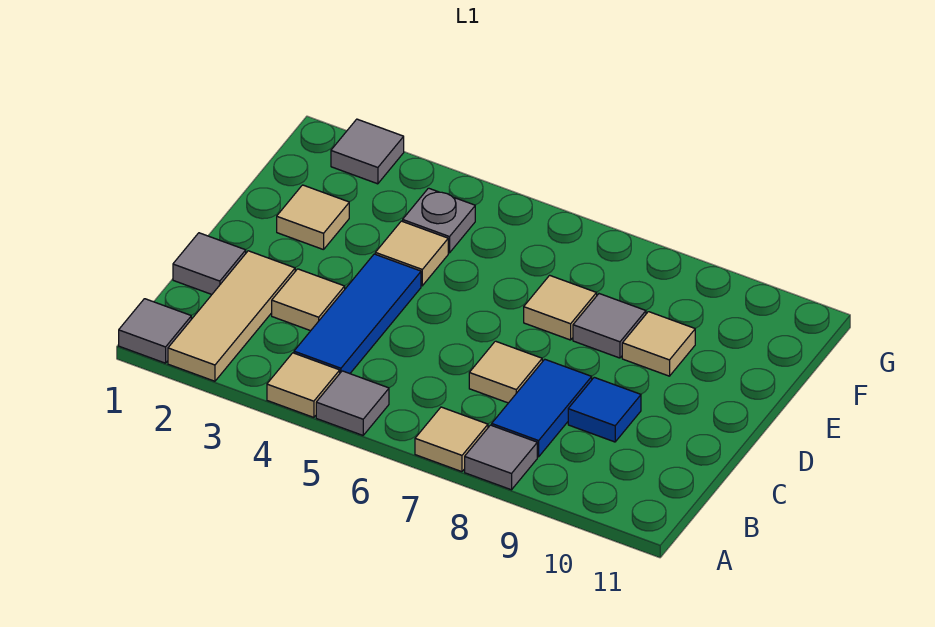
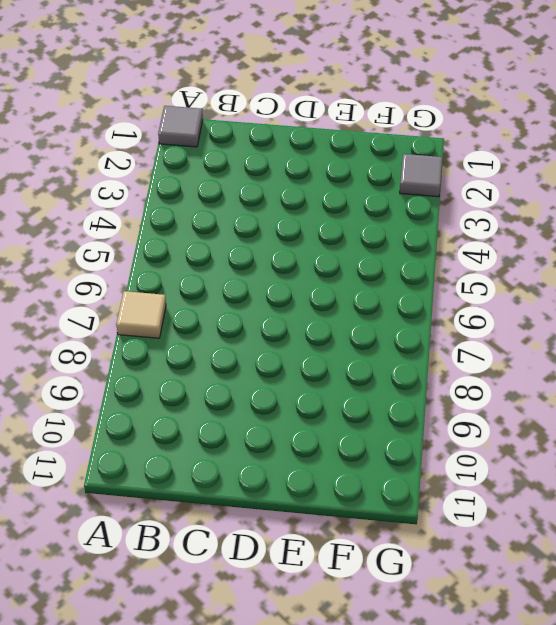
none -> tan 1x3 tile [168,251,295,381]
none -> tan 1x1 tile [267,353,340,417]
none -> grey 1x1 tile [316,371,389,435]

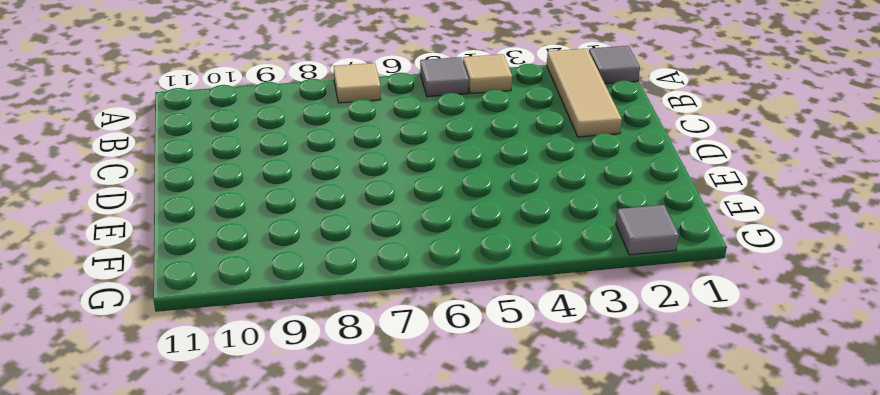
none -> grey 1x1 tile [465,425,537,490]
none -> blue 1x3 tile [294,254,421,374]
none -> blue 1x2 tile [492,359,592,457]

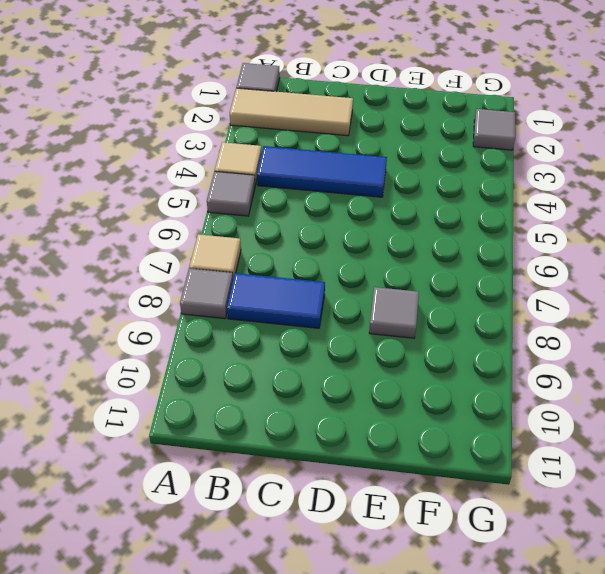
none -> grey 1x1 tile [173,233,246,294]
none -> tan 1x1 tile [272,269,345,331]
none -> tan 1x1 tile [469,341,542,403]

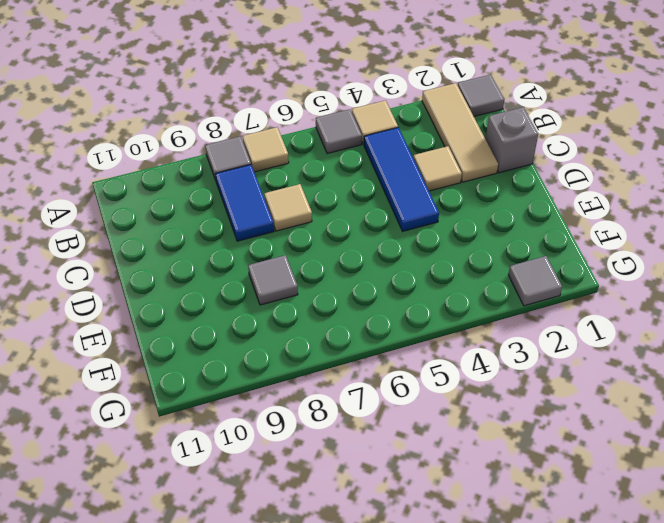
grey 1x1 brick [486,107,538,173] -> grey 1x1 tile [173,233,246,294]
none -> blue 1x1 tile [568,377,641,442]
none -> tan 1x1 tile [277,185,349,250]
none -> tan 1x1 tile [375,221,448,286]

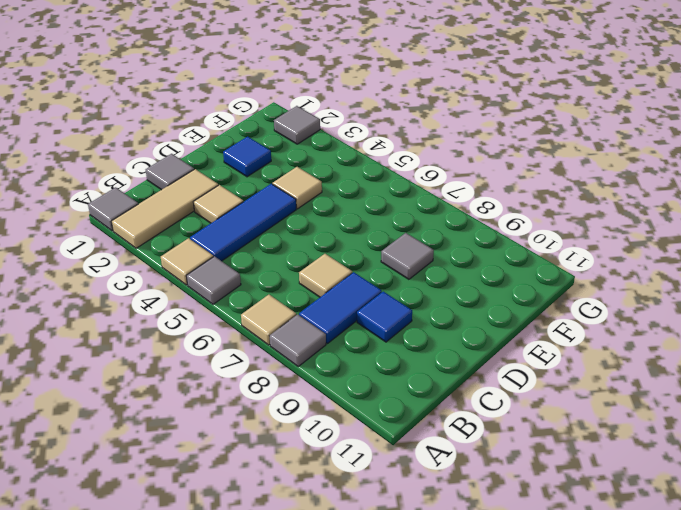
blue 1x1 tile [223,137,271,177] -> tan 1x1 tile [277,185,349,250]
none -> tan 1x1 tile [524,275,597,340]
none -> tan 1x1 tile [622,312,695,376]
none -> grey 1x1 plate [403,188,475,253]

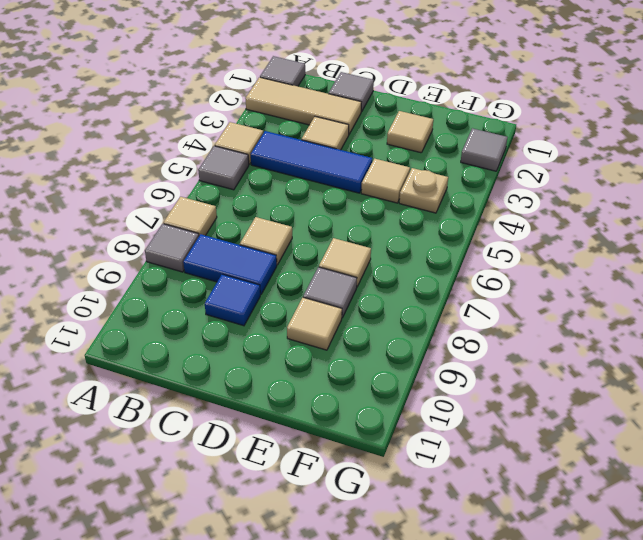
tan 1x1 plate [399,168,448,213] -> grey 1x1 plate [403,188,475,253]

